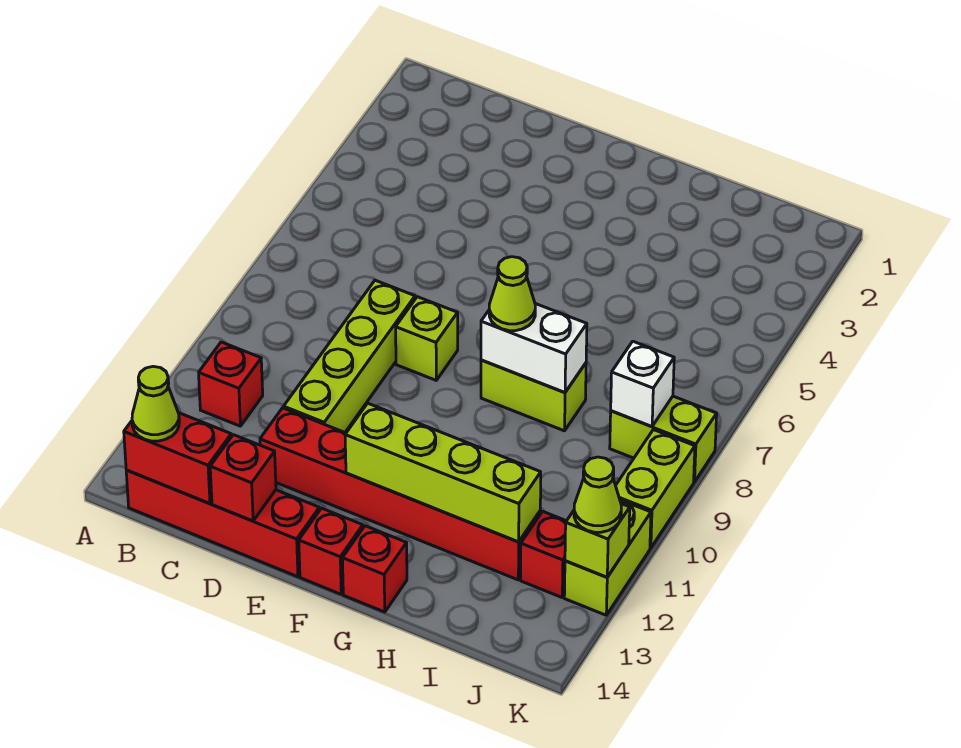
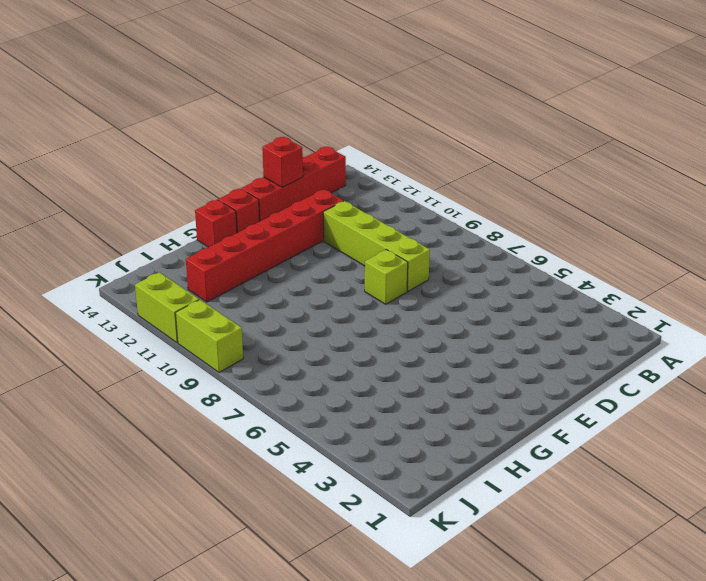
none -> red 1x1 brick [199,342,263,426]
none -> lime 1x2 brick [481,360,586,431]
none -> lime 1x2 brick [610,396,717,482]

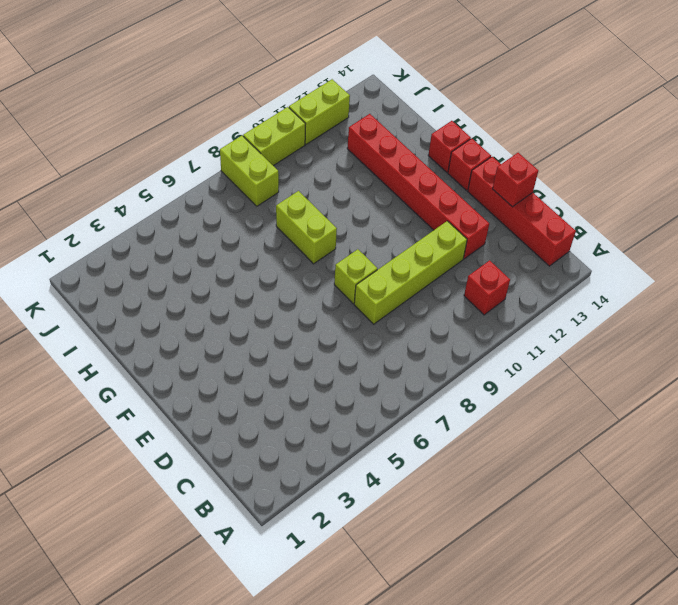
none -> red 1x1 brick [521,511,566,597]
none -> red 1x2 brick [124,413,231,503]
none -> lime 1x4 brick [345,403,541,542]

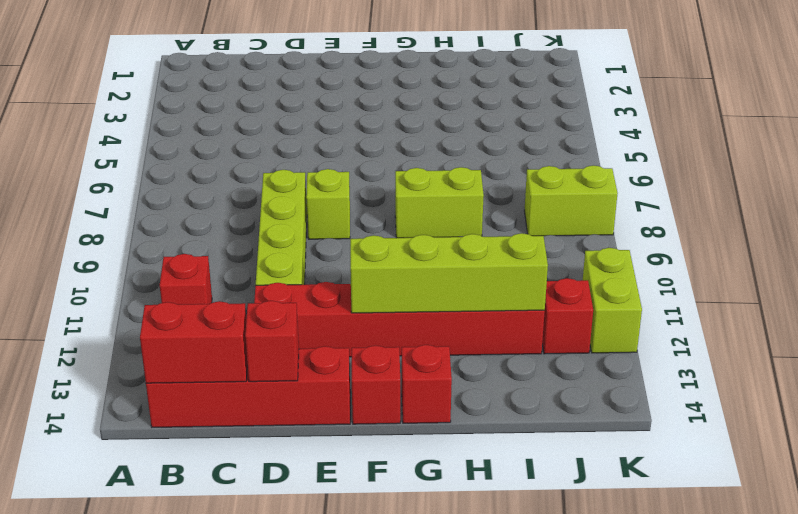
none -> lime 1x2 brick [616,430,695,548]
none -> white 1x2 brick [481,304,587,393]
none -> white 1x1 brick [611,341,674,427]

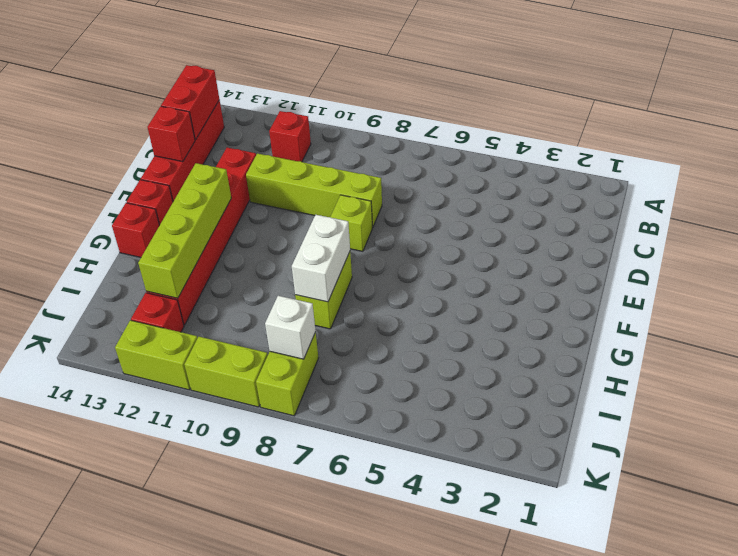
none -> lime 1x1 brick [565,504,630,577]
none -> lime 1x1 cone [132,366,179,441]
none -> lime 1x1 cone [489,257,535,331]

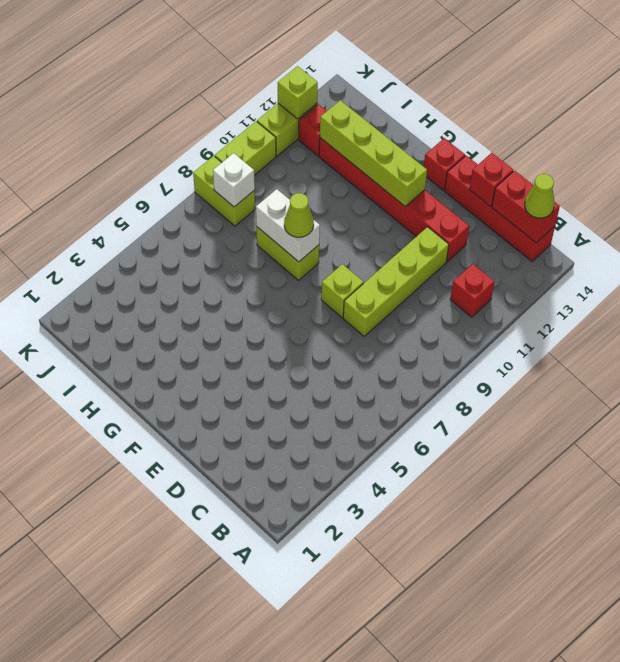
none -> red 1x1 brick [342,526,407,612]
none -> lime 1x1 cone [574,457,621,532]

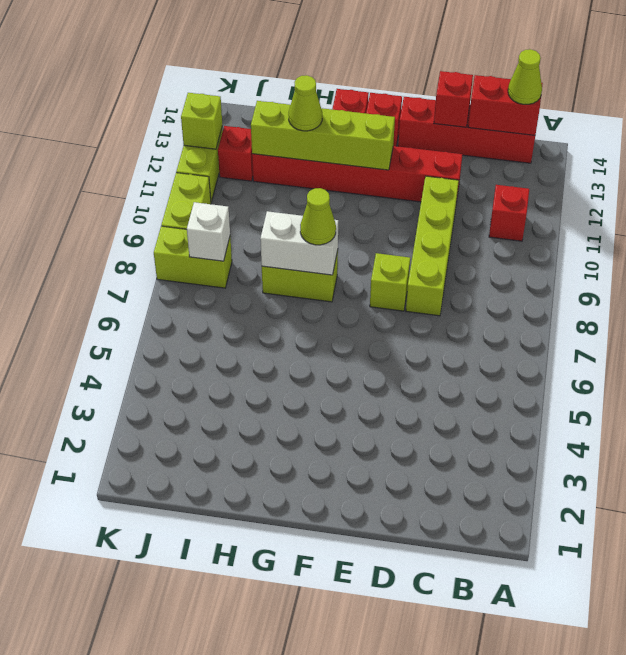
lime 1x1 cone [289,75,322,131] -> lime 1x1 cone moved to [574,457,621,532]

